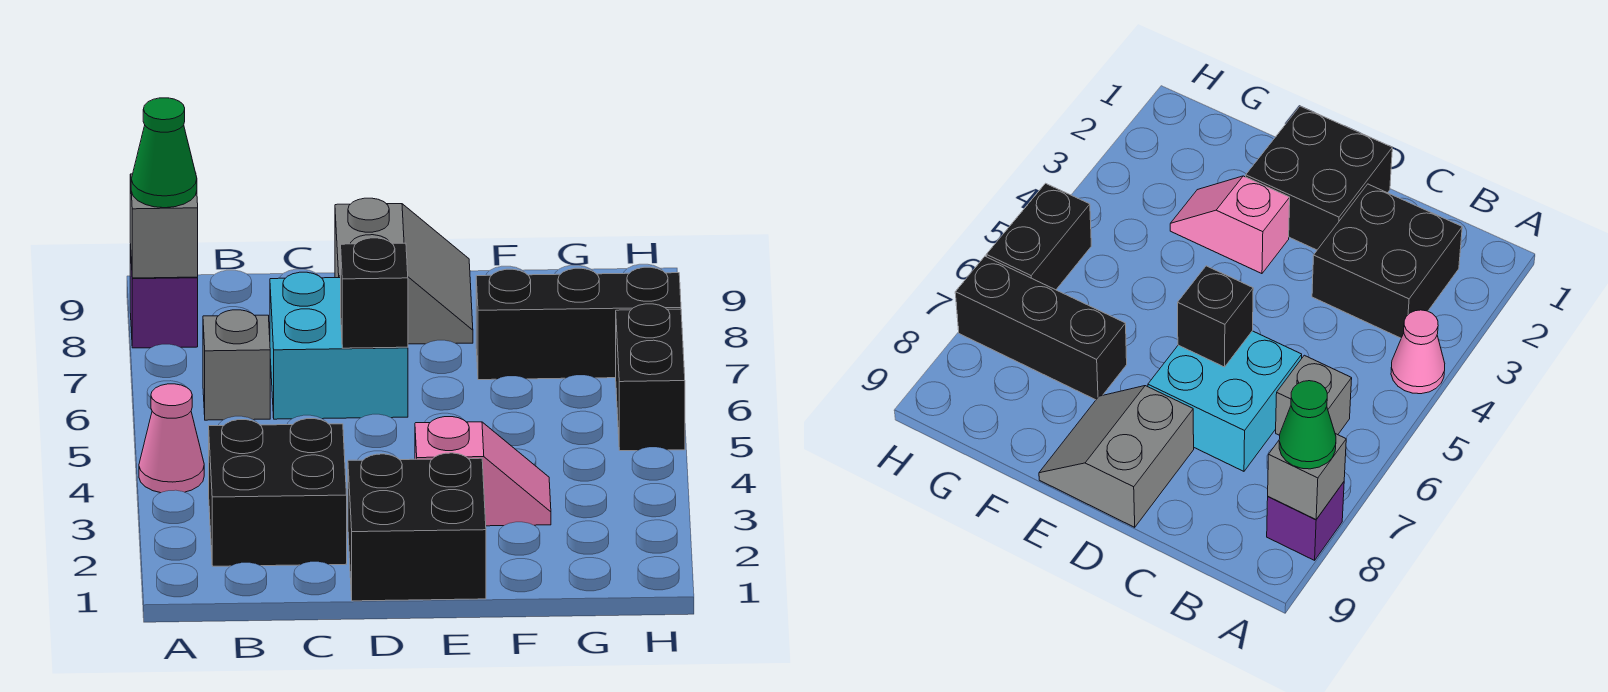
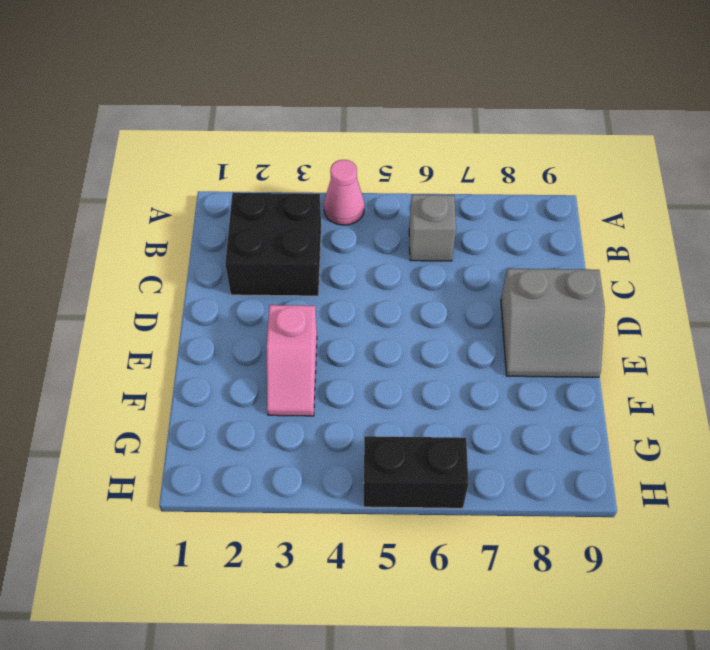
none -> purple 1x1 brick [130,245,198,348]
none -> cyan 2x2 brick [270,272,408,419]
none -> black 2x2 brick [348,453,486,601]

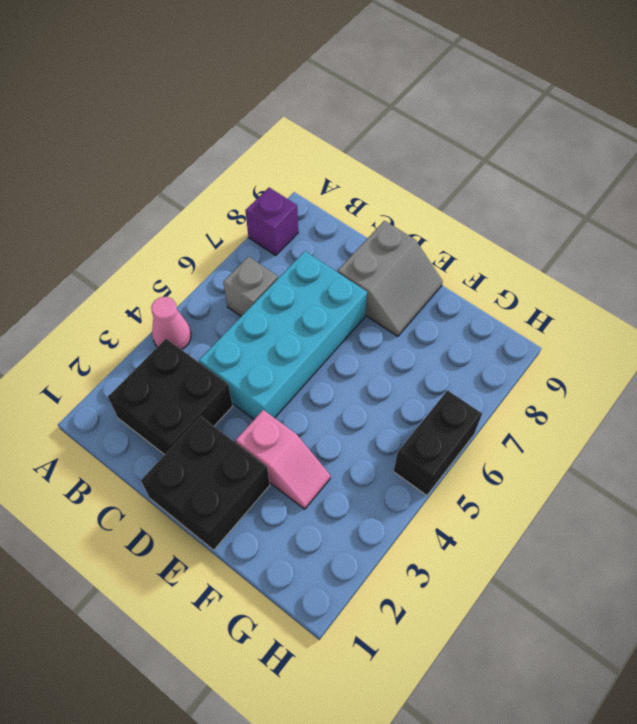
cyan 2x4 brick [199,251,367,419] -> cyan 2x2 brick [270,272,408,419]
none -> black 1x3 brick [476,267,681,380]
none -> grey 1x1 brick [130,174,198,278]
none -> black 1x1 brick [341,238,408,348]

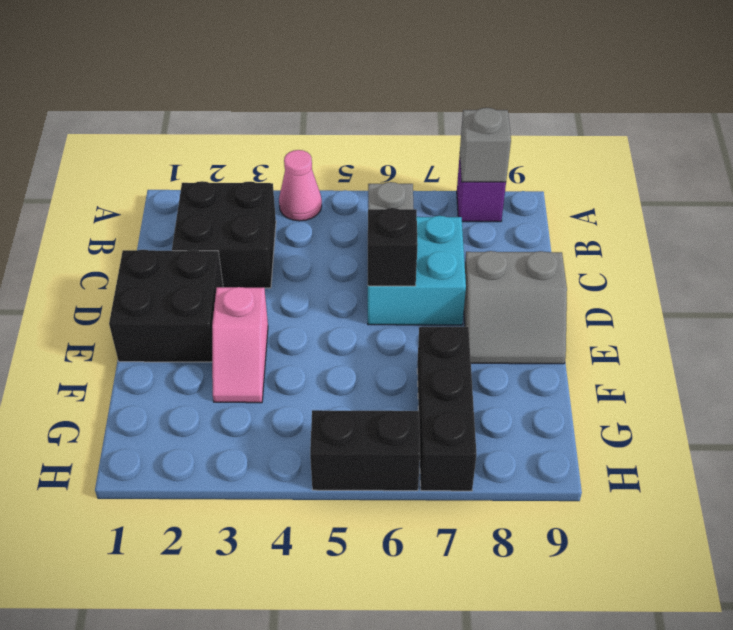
none -> green 1x1 cone [131,98,197,208]

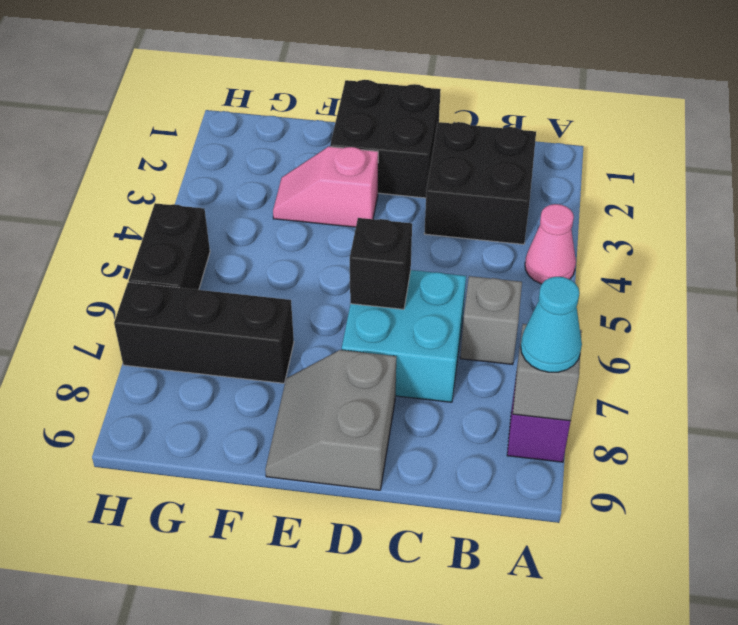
cyan 1x1 cone [521,277,582,372] -> green 1x1 cone [131,98,197,208]

